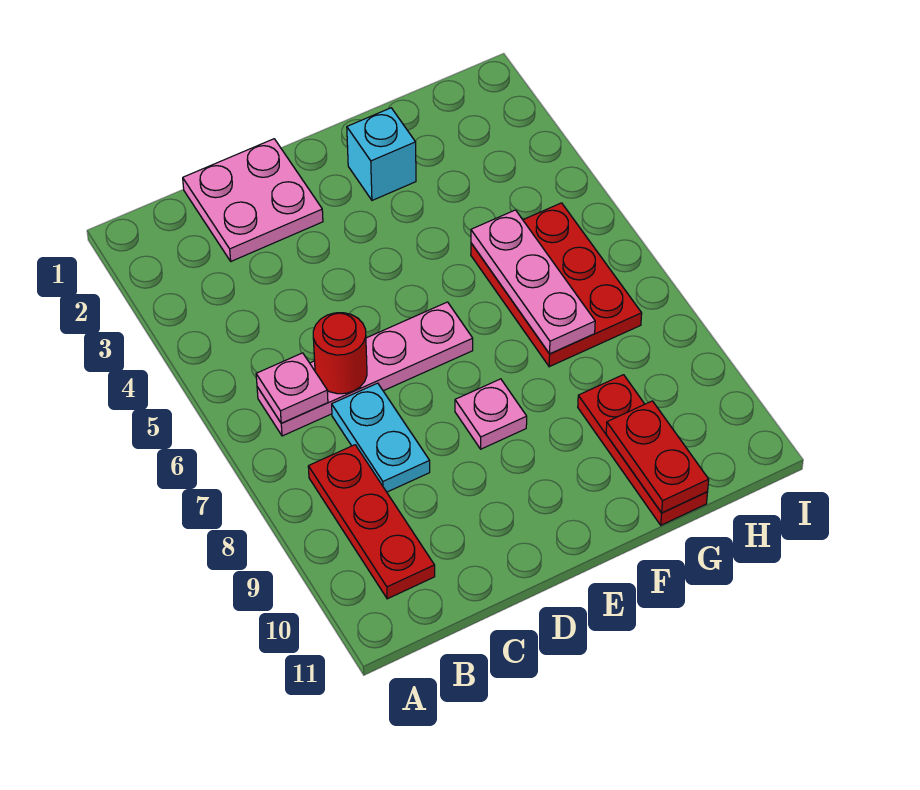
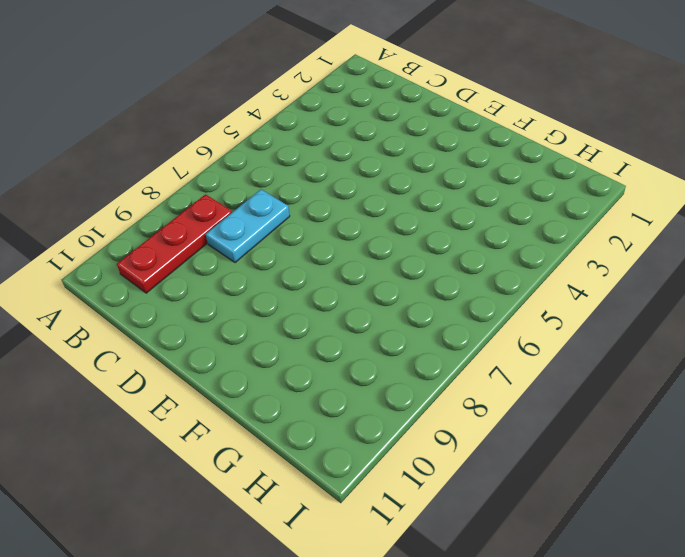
none -> pink 1x4 plate [257,302,473,436]
none -> pink 2x2 plate [183,139,323,261]
none -> pink 1x1 plate [455,379,527,449]

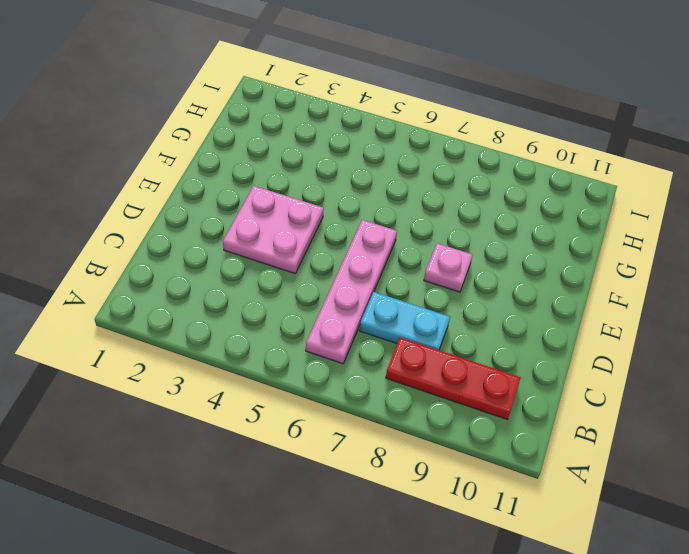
pink 2x2 plate [223,186,324,274] -> pink 2x2 plate moved to [183,139,323,261]
none -> cyan 1x1 brick [347,108,416,200]
none -> red 2x3 plate [471,203,642,367]
none -> red 1x3 plate [578,375,708,525]

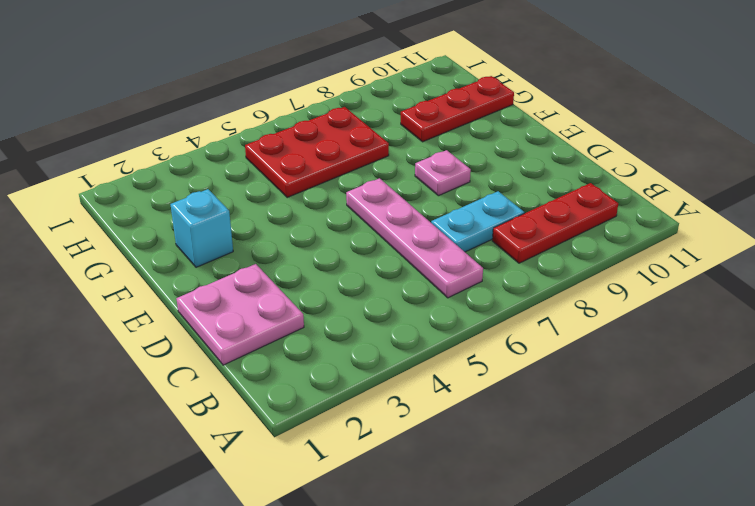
none -> pink 1x1 plate [256,353,328,423]
none -> red 1x1 round brick [313,313,367,394]
none -> pink 1x3 plate [471,210,595,354]

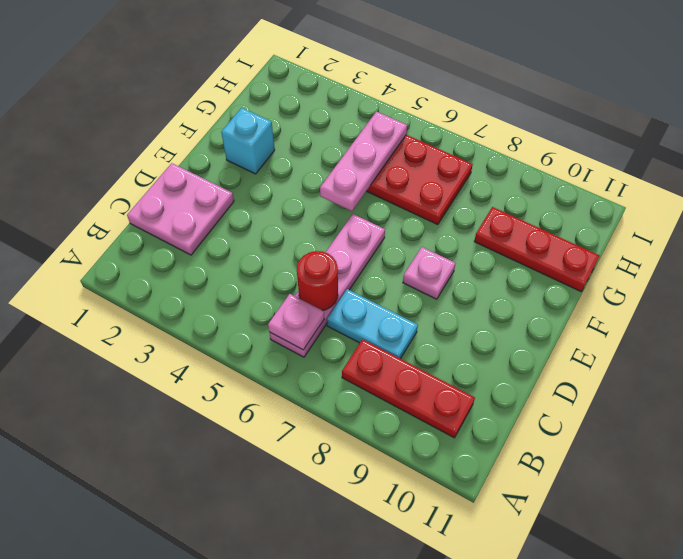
pink 1x3 plate [320,111,407,211] -> pink 1x3 plate turned to [471,210,595,354]
none -> red 1x2 plate [606,401,709,513]

